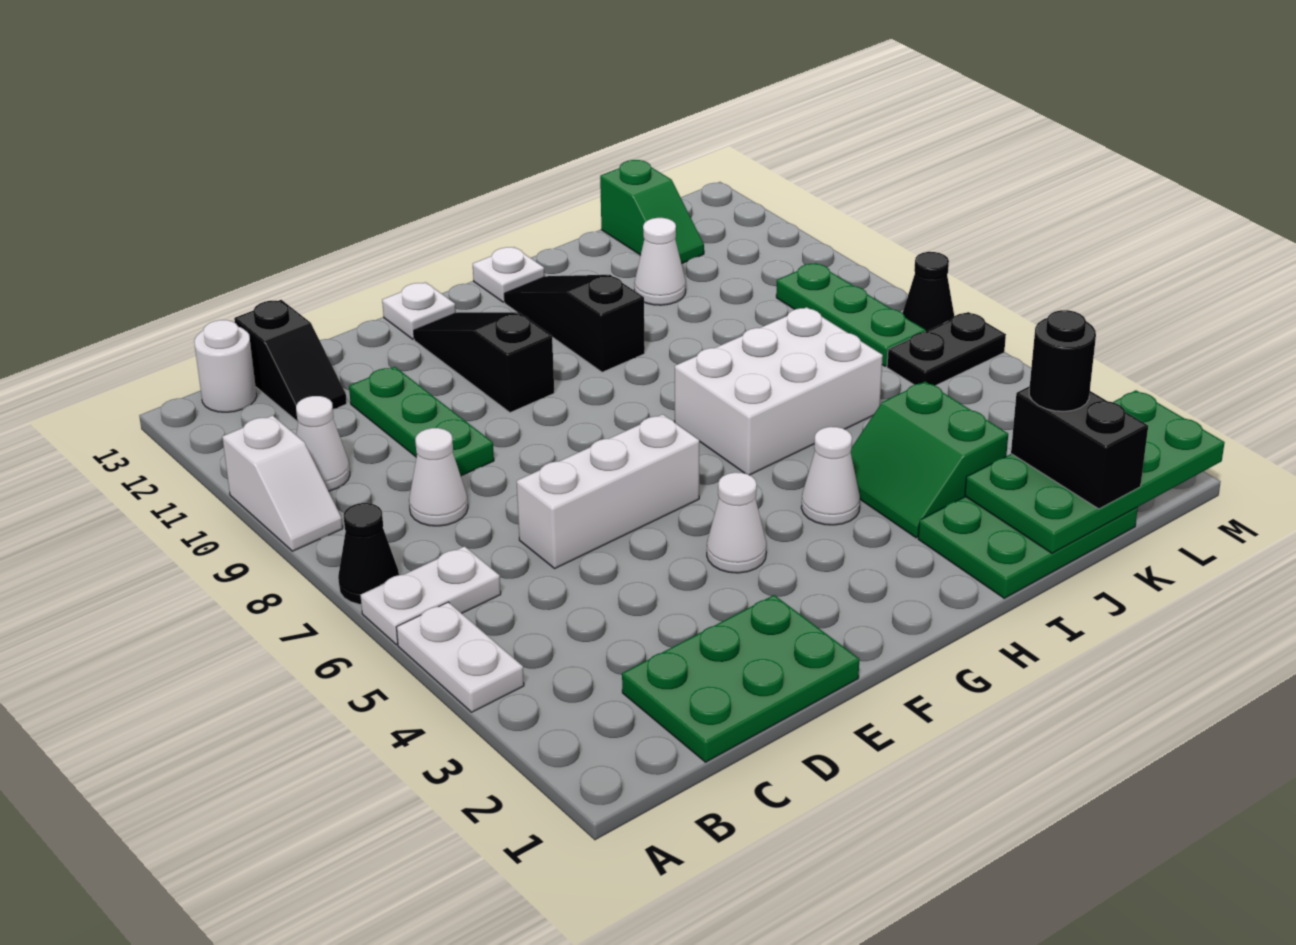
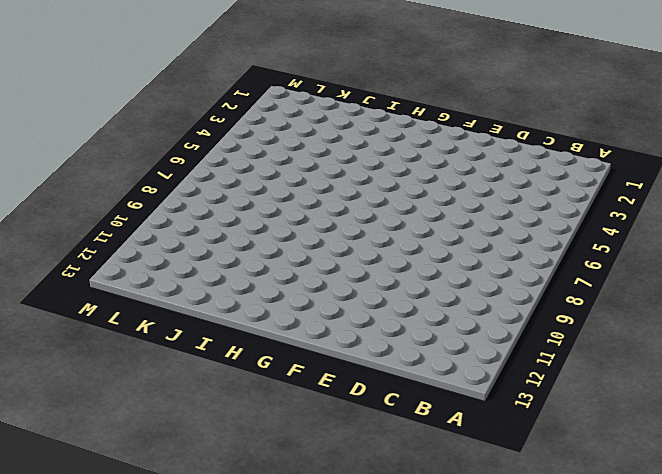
none -> white 1x2 plate [396,602,524,712]
none -> white 1x2 plate [360,546,501,645]
none -> black 1x1 cone [338,503,399,604]

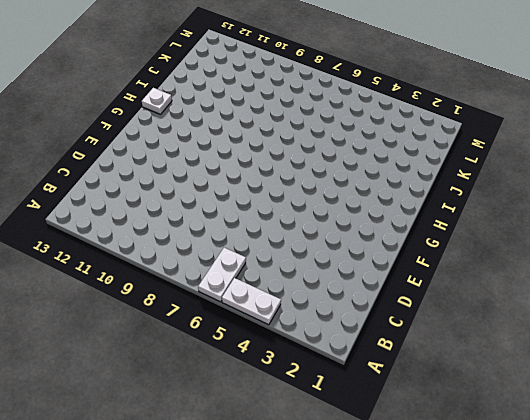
none -> black 1x1 cone [338,503,399,604]
none -> white 1x2 slope [222,415,343,551]
none -> white 1x1 cone [296,396,350,491]

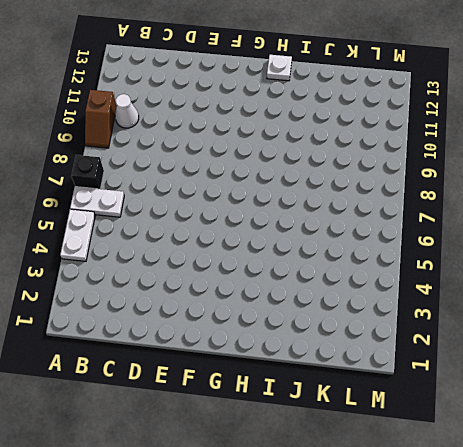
black 1x1 brick [72,155,104,189] -> black 1x1 cone [338,503,399,604]
brown 1x2 slope [85,90,117,148] -> white 1x2 slope [222,415,343,551]
none -> white 1x1 round brick [194,320,257,412]
none -> green 2x3 plate [622,595,859,762]
none -> white 1x1 cone [409,428,468,526]

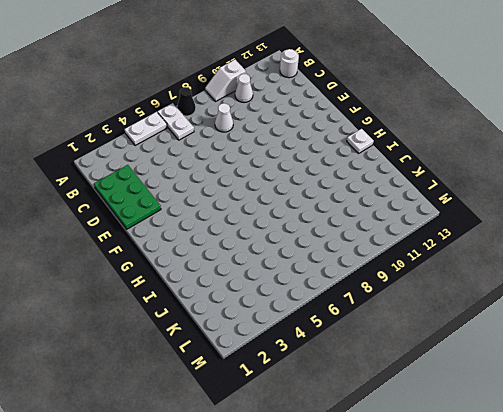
none -> black 1x2 slope [234,300,347,422]
none -> white 1x3 brick [517,414,699,568]
none -> green 1x3 plate [349,367,494,476]

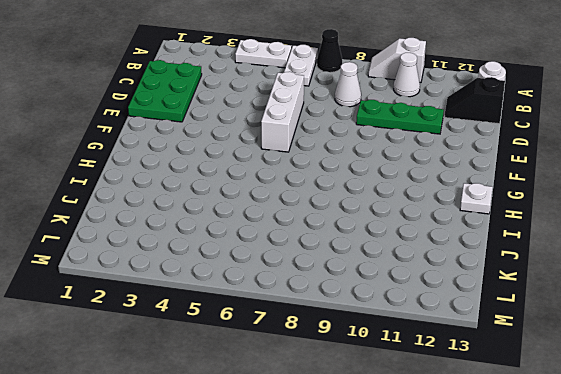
none -> white 1x1 cone [707,472,766,573]
none -> black 1x3 slope [414,312,554,413]
none -> white 1x1 plate [382,282,456,339]

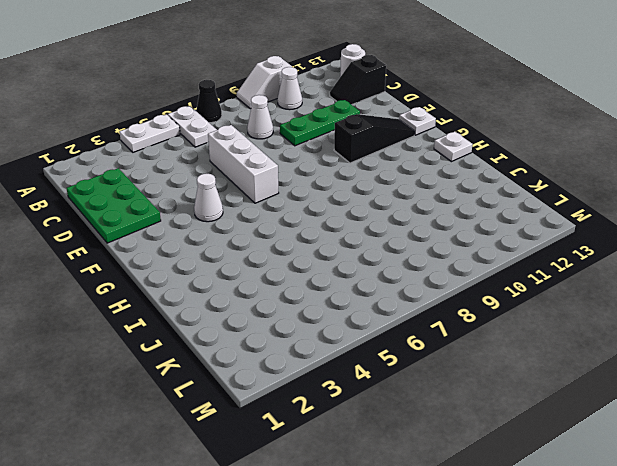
none -> white 1x1 cone [801,427,860,525]
none -> white 2x3 brick [675,307,883,475]
none -> black 1x3 slope [504,275,645,372]

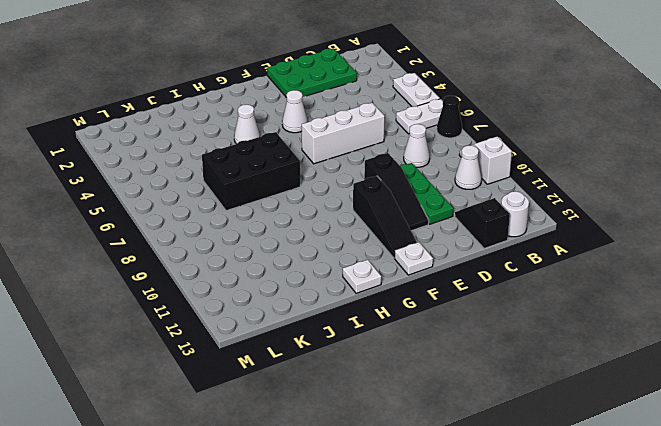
black 1x3 slope [364,153,429,231] -> black 1x3 slope moved to [504,275,645,372]
black 2x3 brick [202,132,300,211] -> white 2x3 brick [675,307,883,475]
none -> green 2x3 plate [918,497,1138,598]
none -> green 2x2 slope [851,382,1008,538]
none -> white 1x1 cone [634,218,686,305]

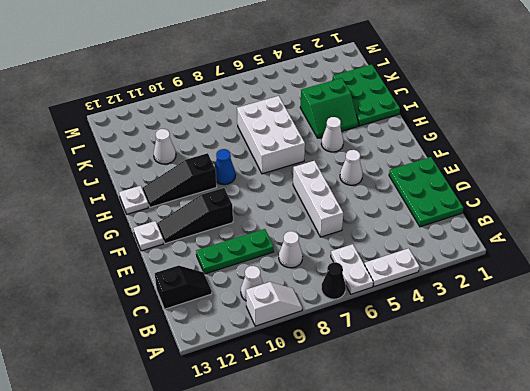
blue 1x1 cone [215,149,236,185] -> none
none -> white 1x1 round brick [194,320,257,412]
none -> green 1x2 slope [600,160,704,264]
none -> black 1x2 plate [887,312,1006,386]

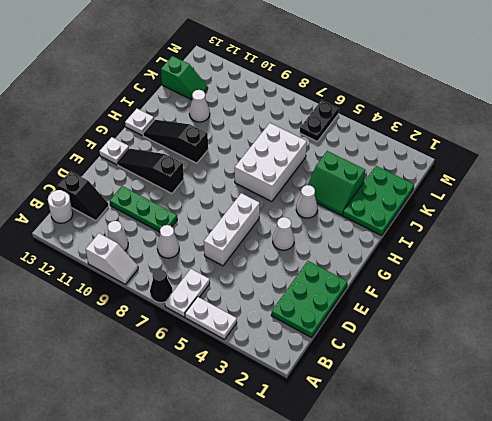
none -> green 1x3 plate [776,263,926,366]
none -> black 1x1 cone [903,252,954,331]
none -> green 2x4 plate [965,390,1225,553]

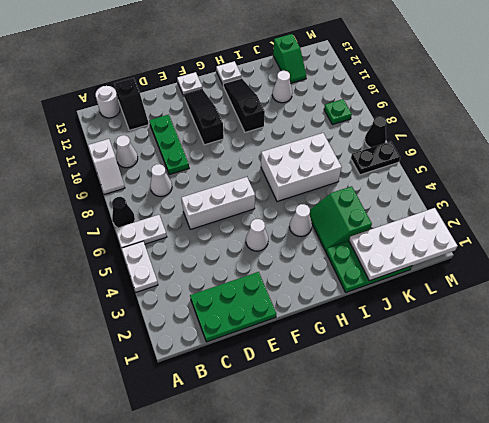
white 2x4 plate [349,208,458,281] -> green 2x4 plate [965,390,1225,553]
green 1x1 plate [324,99,352,125] -> green 1x3 plate [776,263,926,366]
none -> black 1x2 brick [1011,386,1148,509]
none -> black 1x1 round brick [1029,310,1096,411]

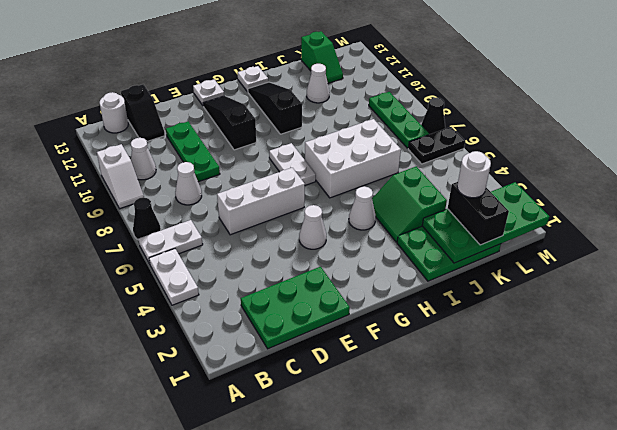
white 1x2 plate [269,143,316,185] -> none
white 1x1 round brick [457,151,491,198] -> black 1x1 round brick [1029,310,1096,411]

